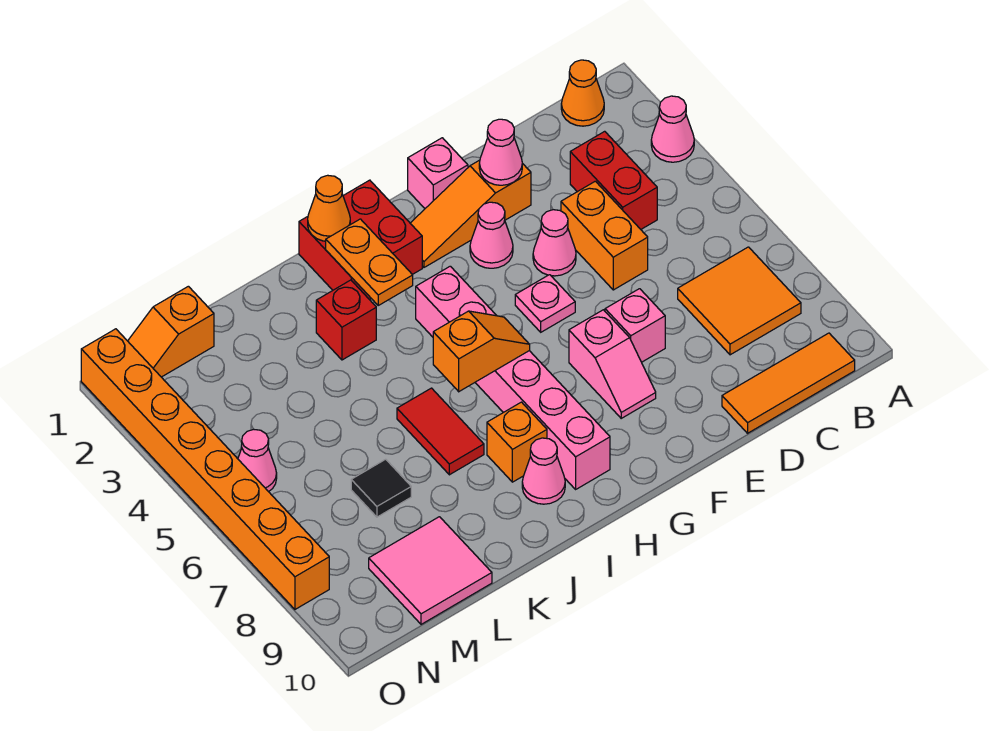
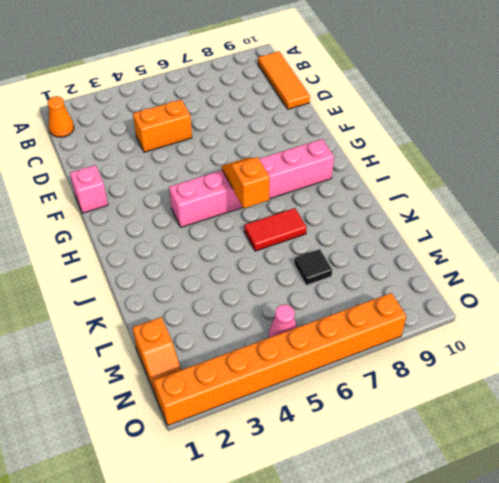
none -> pink 1x1 cone [651,96,694,162]
none -> orange 2x2 tile [678,247,801,355]
none -> red 1x2 brick [570,131,657,229]

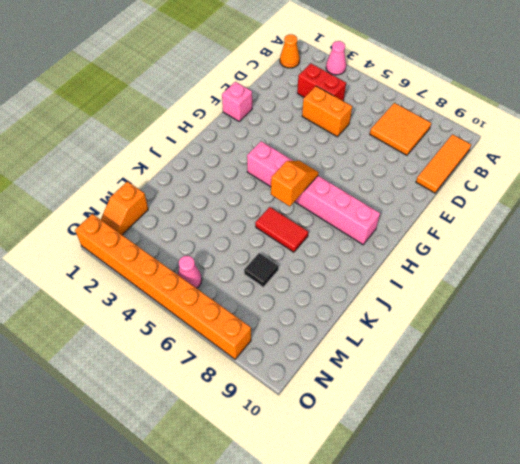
none -> orange 1x3 slope [410,160,531,267]
none -> pink 1x1 cone [533,210,576,276]
none -> pink 1x1 brick [605,289,665,362]

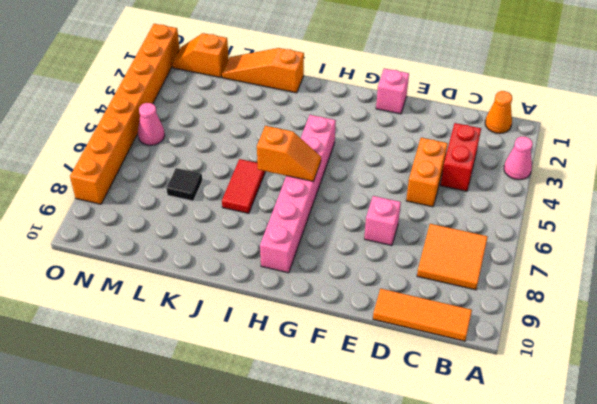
orange 1x3 slope [222,48,304,93] -> orange 1x3 slope moved to [410,160,531,267]
none -> pink 1x1 cone [533,210,576,276]
none -> pink 1x1 cone [470,202,513,268]
none -> pink 1x1 plate [515,275,575,332]

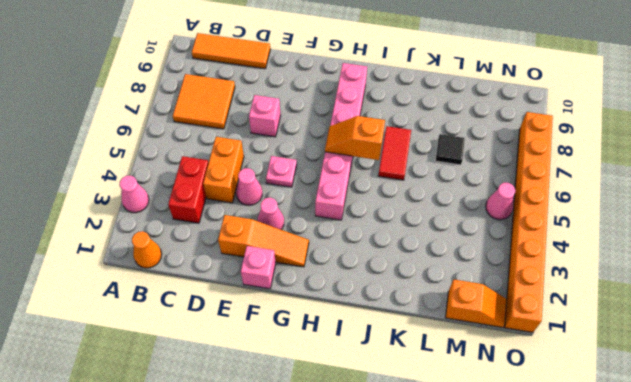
none -> pink 1x2 slope [569,310,656,418]
none -> red 2x2 brick [299,180,422,300]
none -> orange 1x1 brick [487,402,547,482]

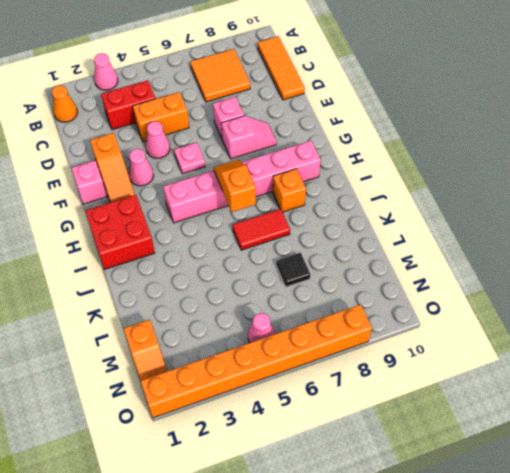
none -> pink 1x1 cone [522,438,565,504]
none -> red 1x1 brick [316,280,376,360]
none -> pink 2x2 tile [369,517,492,624]

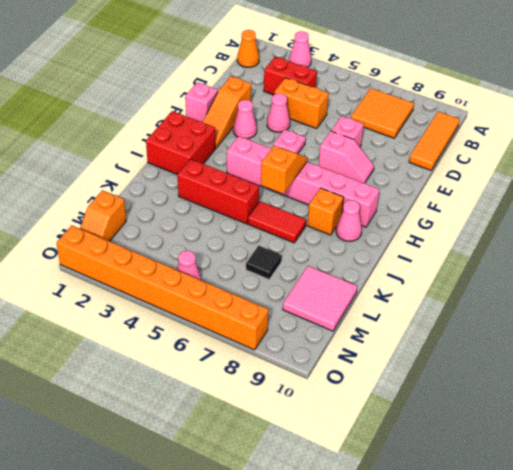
red 1x3 brick [177,159,259,224] -> red 1x1 brick [316,280,376,360]
none -> pink 1x1 cone [479,119,522,185]
none -> orange 1x1 cone [308,175,350,241]
none -> orange 1x2 plate [326,219,413,305]

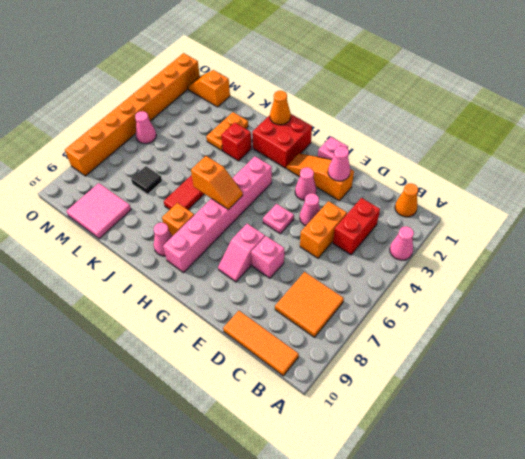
orange 1x2 plate [206,112,248,151] -> orange 1x2 plate moved to [326,219,413,305]

